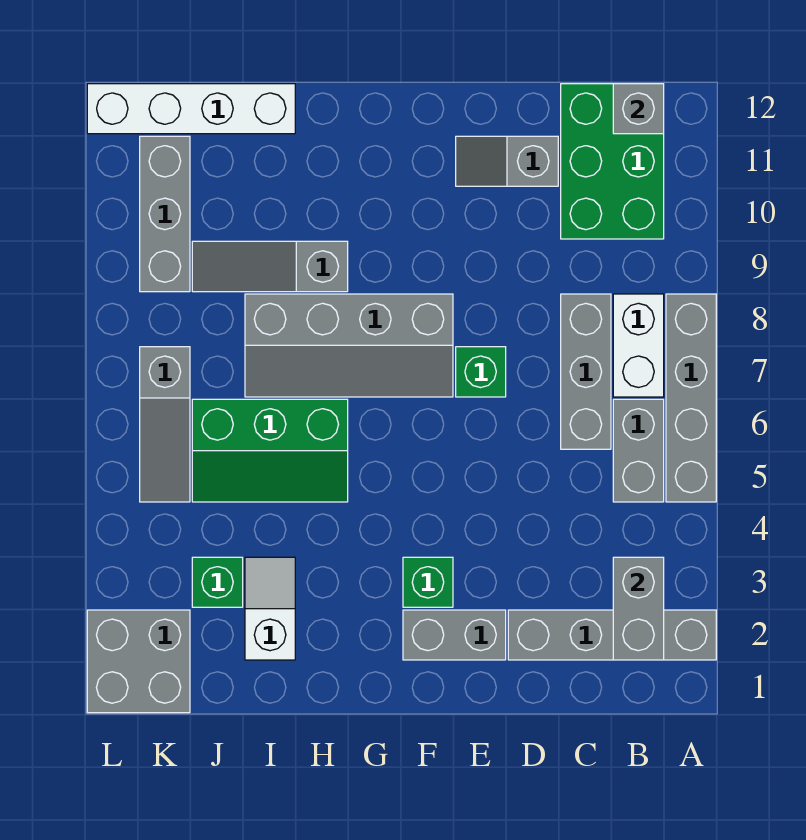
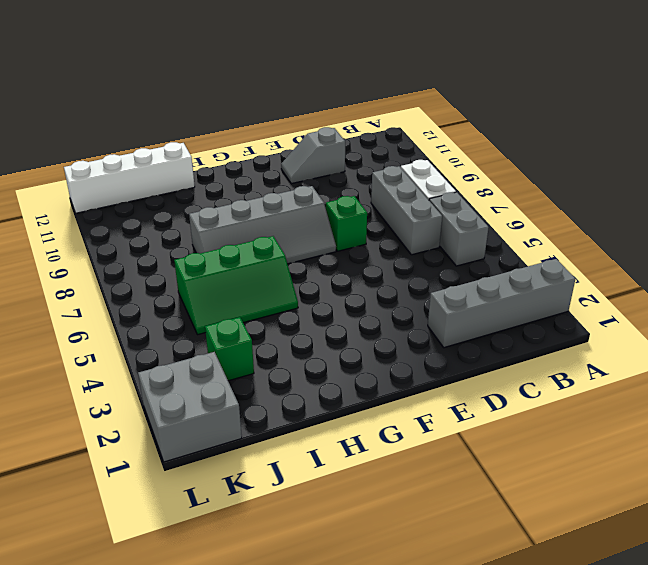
none -> grey 1x4 brick [666,294,716,502]
none -> green 2x3 brick [561,84,664,239]
none -> grey 1x2 brick [403,610,506,660]

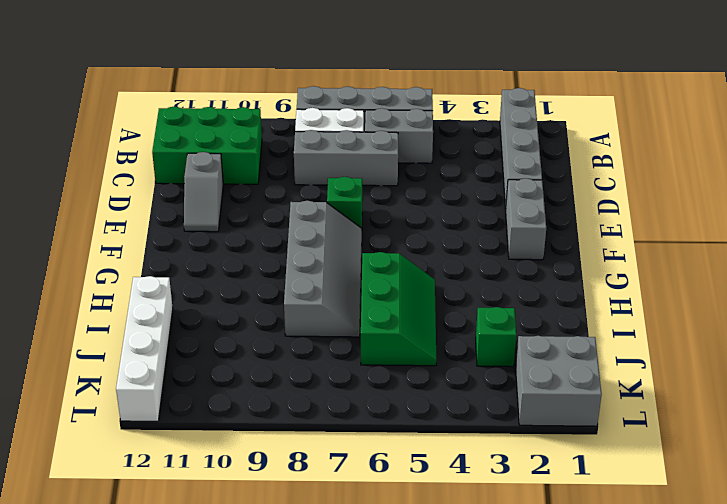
none -> green 1x1 brick [403,557,453,607]
none -> grey 1x3 slope [192,241,348,292]
none -> white 1x2 slope [245,557,295,660]

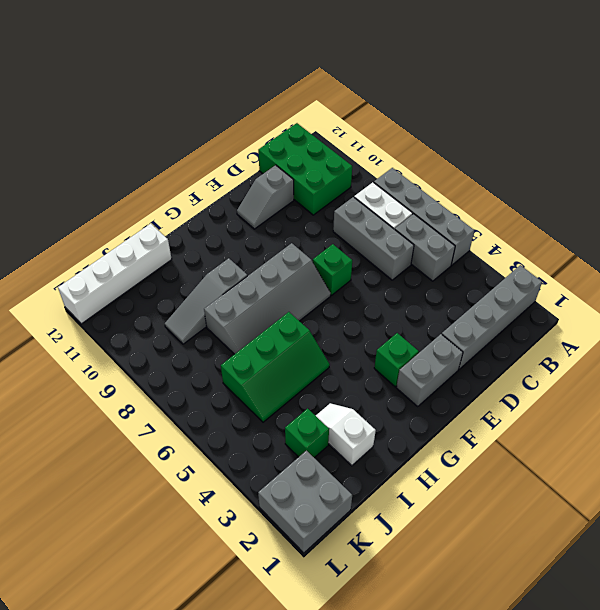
none -> grey 1x3 slope [140,347,190,502]
none -> grey 1x3 brick [140,136,190,292]
none -> grey 1x2 brick [613,557,664,660]

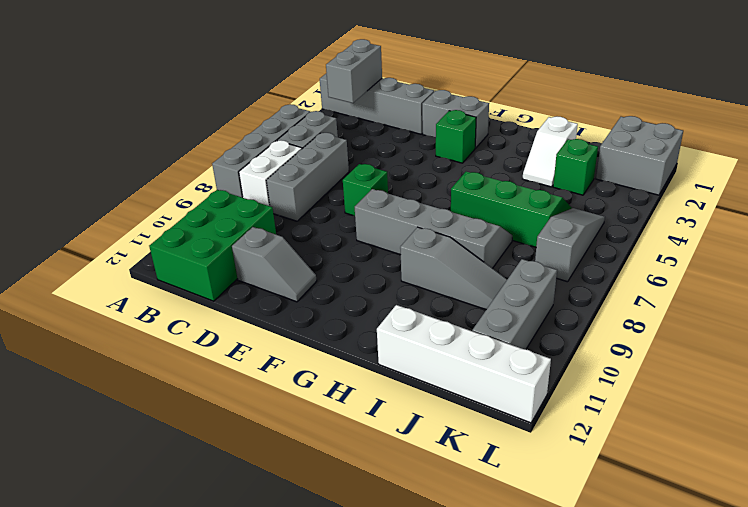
none -> grey 1x1 brick [613,84,664,134]

